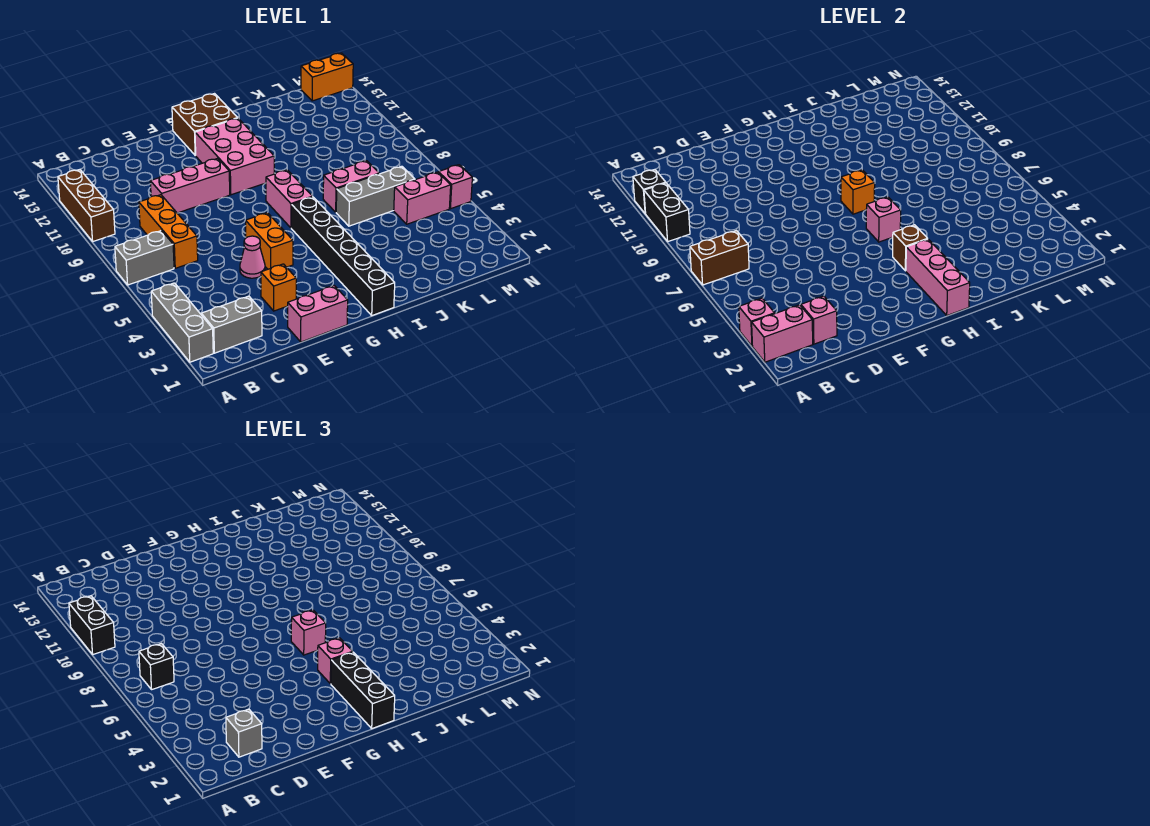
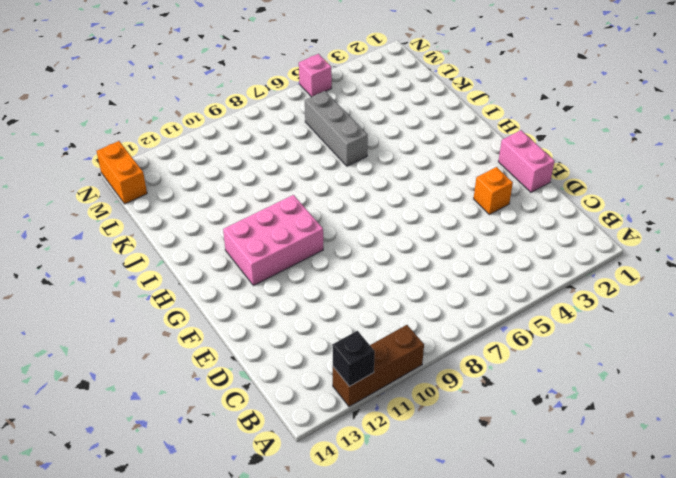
none -> grey 1x3 brick [151,283,213,362]
none -> grey 1x2 brick [115,231,174,285]
none -> grey 1x2 brick [201,296,262,353]
none -> orange 1x3 brick [139,195,198,268]

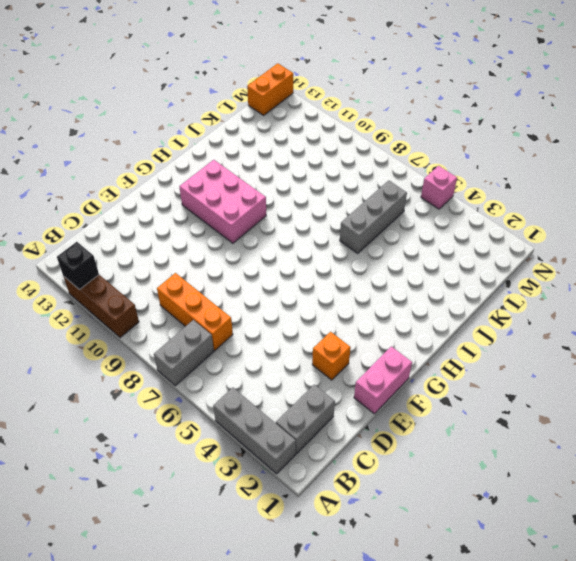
none -> pink 1x3 brick [150,158,230,213]
none -> pink 1x1 cone [240,236,265,278]
none -> orange 1x2 brick [246,213,293,269]
none -> brown 2x2 brick [172,94,238,155]

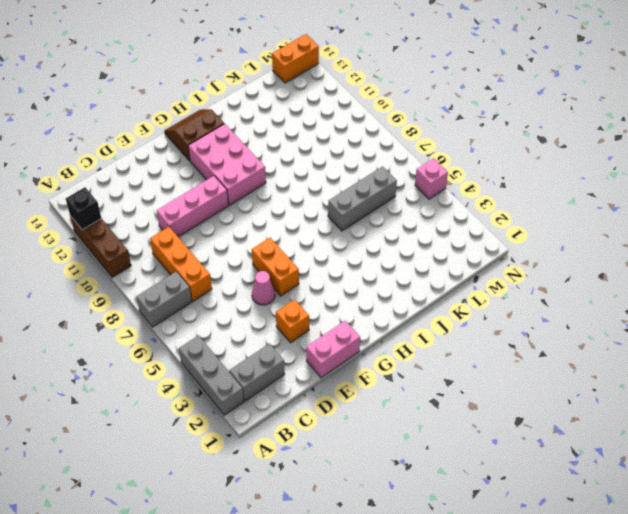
brown 2x2 slope [164,109,224,161] -> brown 2x2 brick [172,94,238,155]
none -> black 1x6 brick [291,197,395,316]
none -> pink 1x2 brick [266,170,312,228]
none -> pink 1x2 brick [323,161,379,212]
none -> pink 1x2 brick [394,172,451,224]

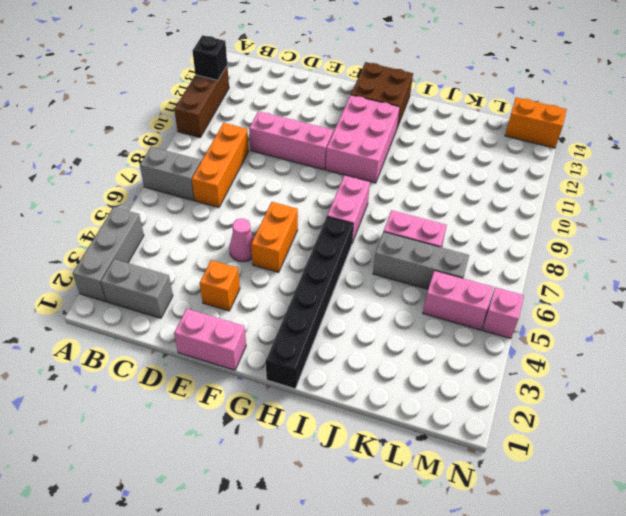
none -> pink 1x2 brick [752,305,813,362]
none -> pink 1x1 brick [739,298,775,346]
none -> brown 1x2 brick [690,231,749,285]
none -> black 1x2 brick [644,183,690,241]

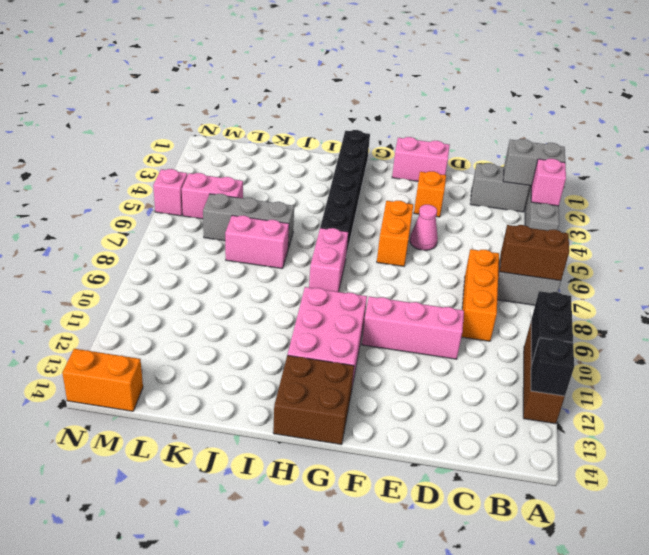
grey 1x2 brick [503,139,565,186] -> pink 1x2 brick [752,305,813,362]
none -> pink 1x1 brick [801,296,837,344]
none -> pink 1x3 brick [906,239,970,316]
none -> brown 1x1 brick [893,225,927,271]
none -> pink 1x1 brick [866,197,901,242]

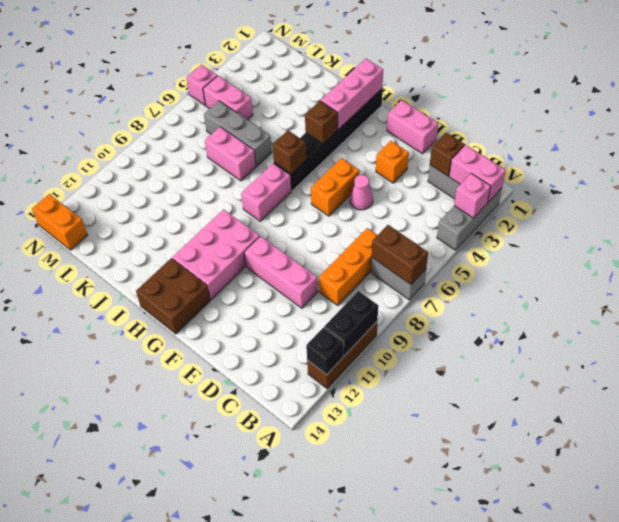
brown 1x1 brick [430,133,465,176] -> pink 1x1 brick [801,296,837,344]
brown 1x1 brick [272,130,306,174] -> pink 1x1 brick [866,197,901,242]
none -> orange 1x1 brick [841,170,875,214]
none -> black 1x2 brick [69,596,115,654]
none -> black 1x1 brick [139,644,174,689]
none -> grey 1x1 brick [226,709,262,757]

